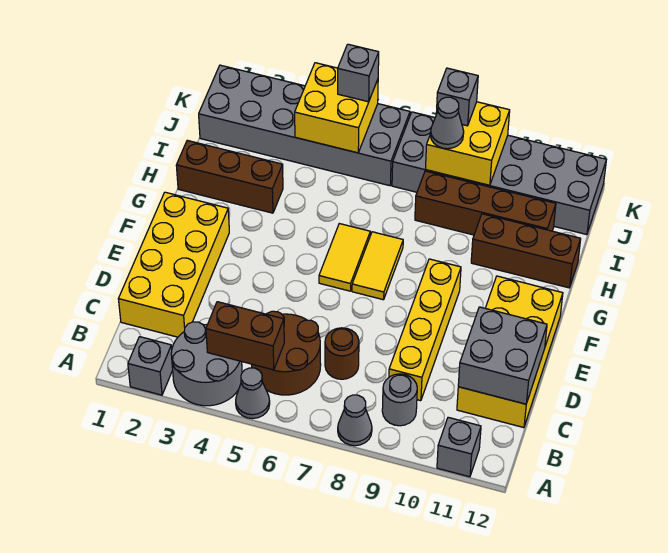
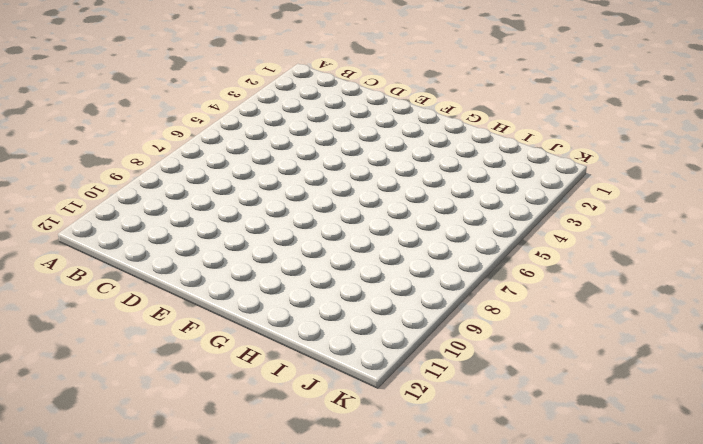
none -> grey 1x1 brick [128,337,173,395]
none -> grey 2x2 round brick [171,322,242,406]
none -> grey 1x1 cone [236,368,270,419]

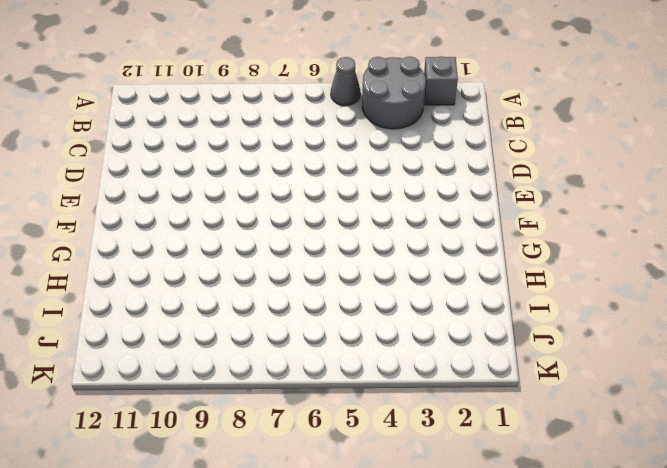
none -> grey 1x1 cone [338,395,372,446]
none -> grey 1x1 brick [437,417,481,477]
none -> brown 2x2 round brick [252,311,321,395]

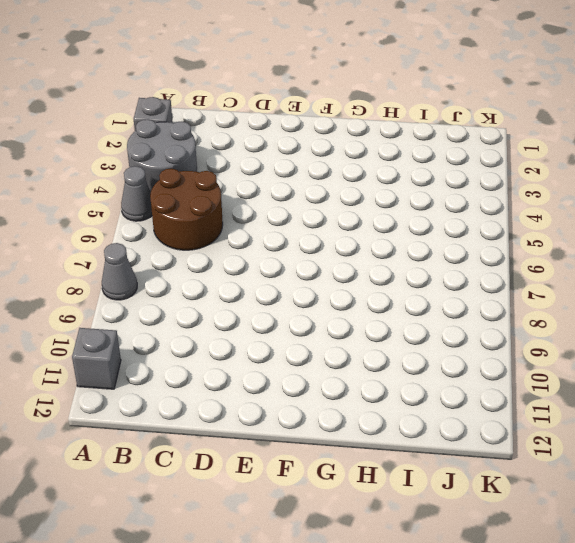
none -> grey 1x1 round brick [382,374,417,426]
none -> yellow 2x4 brick [119,192,229,337]
none -> brown 1x1 round brick [325,328,359,379]

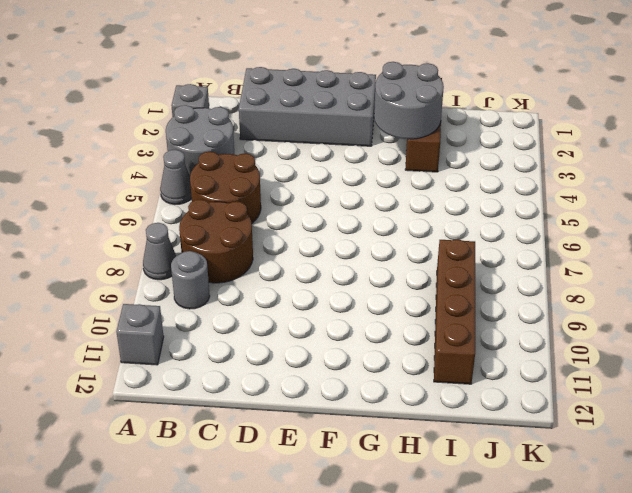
brown 2x2 round brick [179,199,253,283] -> brown 1x1 round brick [325,328,359,379]
grey 2x4 brick [239,67,376,146] -> yellow 2x4 brick [119,192,229,337]
grey 2x2 round brick [374,62,444,139] -> none
none -> yellow 1x4 brick [389,259,461,401]
none -> yellow 2x4 brick [457,276,563,428]
none -> yellow 1x2 tile [319,224,370,291]

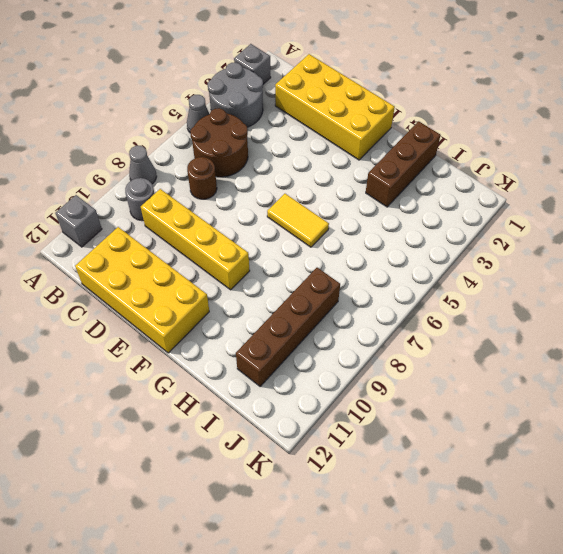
none -> yellow 1x2 tile [352,232,403,300]
none -> brown 1x3 brick [471,214,581,288]
none -> grey 2x6 brick [199,65,410,186]

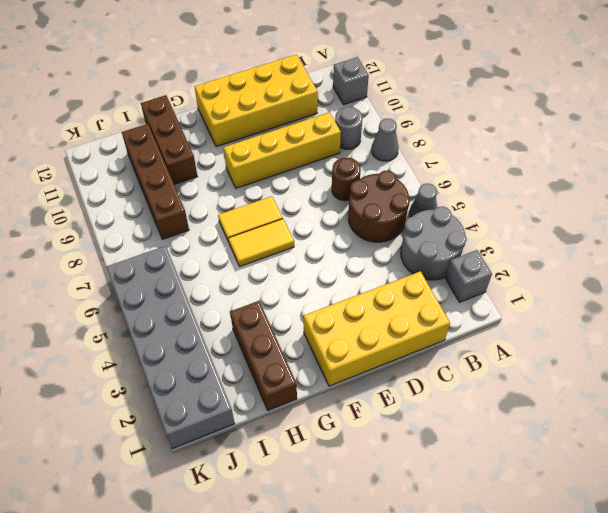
none -> grey 2x6 brick [392,112,606,235]
none -> brown 1x2 brick [206,302,284,370]
none -> grey 2x2 brick [458,307,547,404]

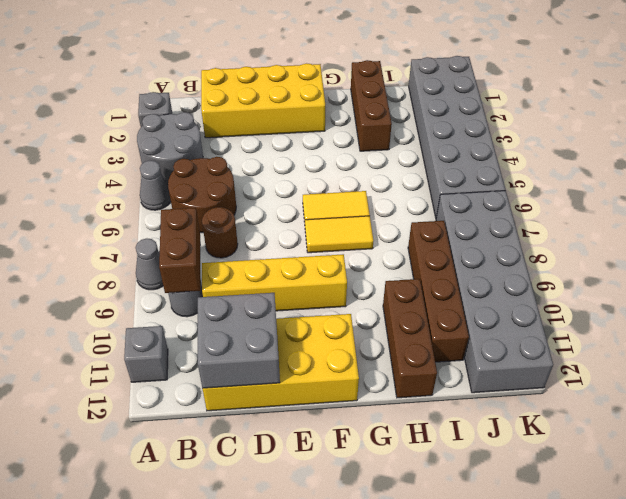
brown 1x2 brick [159,208,200,293] -> brown 1x2 brick moved to [206,302,284,370]
none -> yellow 2x2 brick [295,63,378,153]
none -> yellow 2x2 brick [425,102,510,185]
none -> grey 1x1 cone [431,97,464,149]

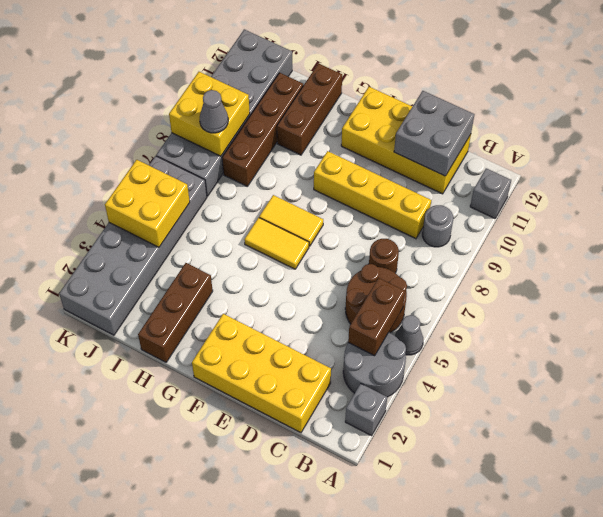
none -> grey 1x1 cone [338,395,372,446]
none -> grey 1x1 brick [338,44,379,102]
none -> grey 1x1 brick [436,68,478,126]

